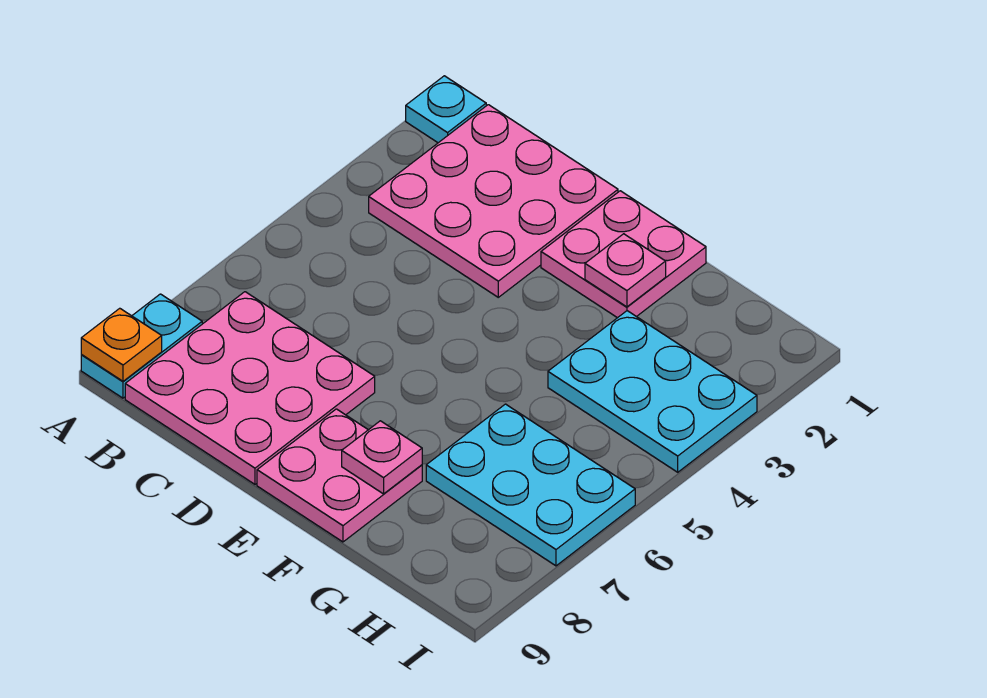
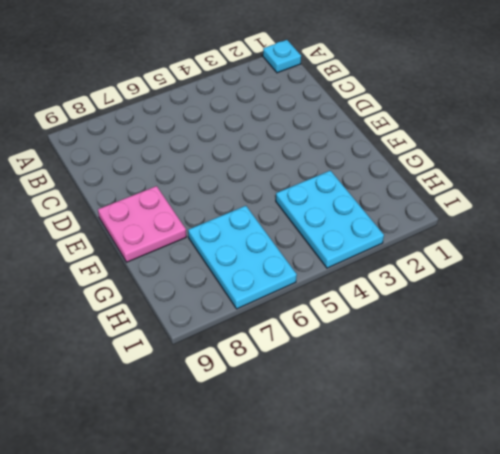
none -> cyan 1x2 plate [81,294,202,398]
none -> pink 3x3 plate [369,105,618,297]

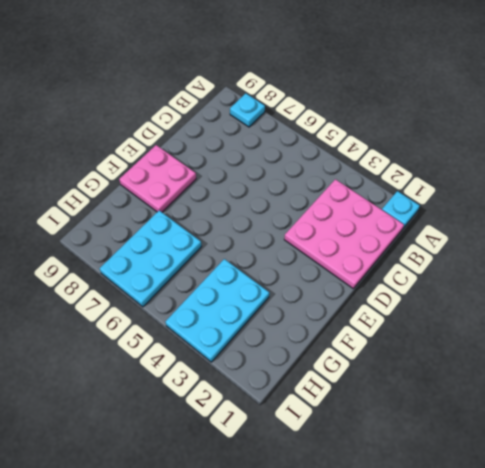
cyan 1x1 plate [230,93,265,127] -> cyan 1x2 plate [81,294,202,398]
none -> pink 3x3 plate [125,292,375,484]
none -> pink 2x2 plate [541,191,706,318]

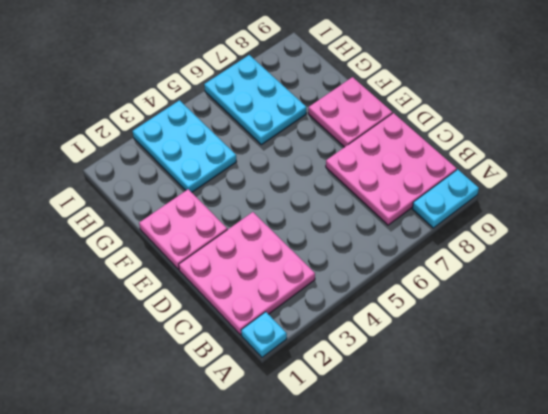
none -> orange 1x1 plate [81,308,162,381]
none -> pink 1x1 plate [585,234,666,307]

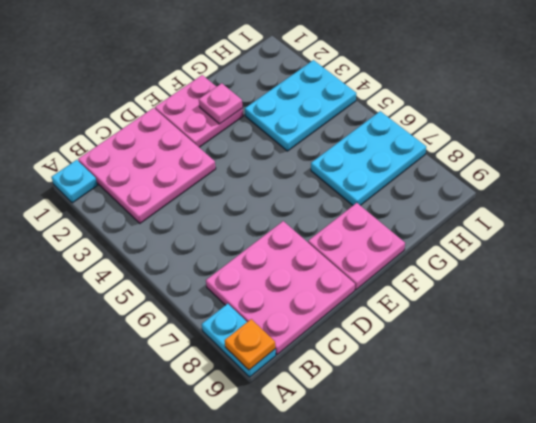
none -> pink 1x1 plate [342,421,422,494]

